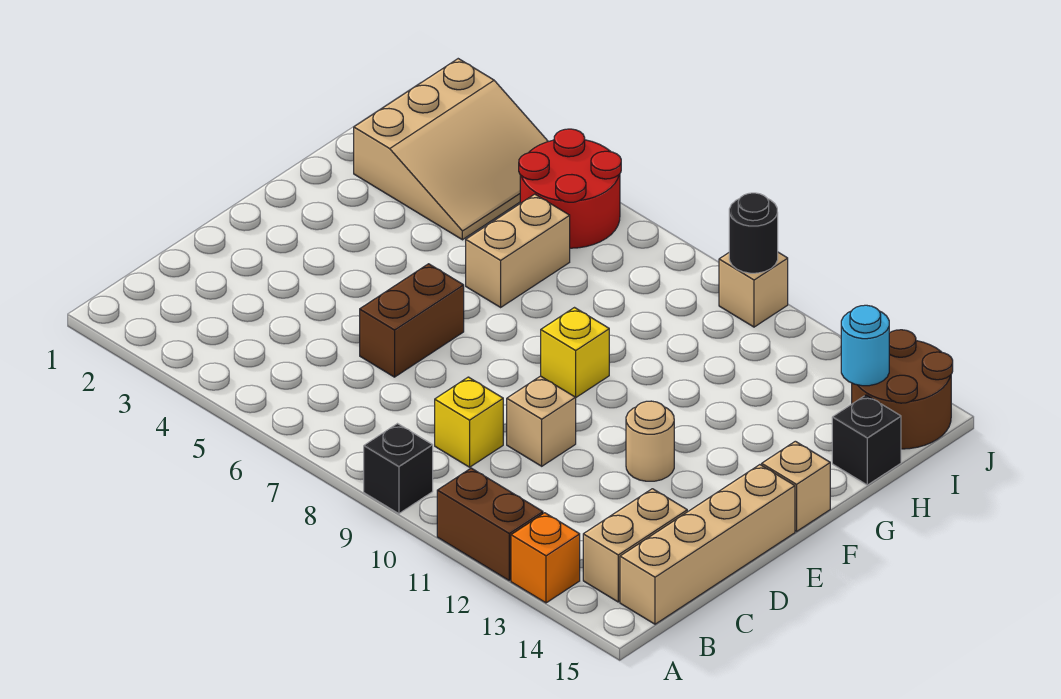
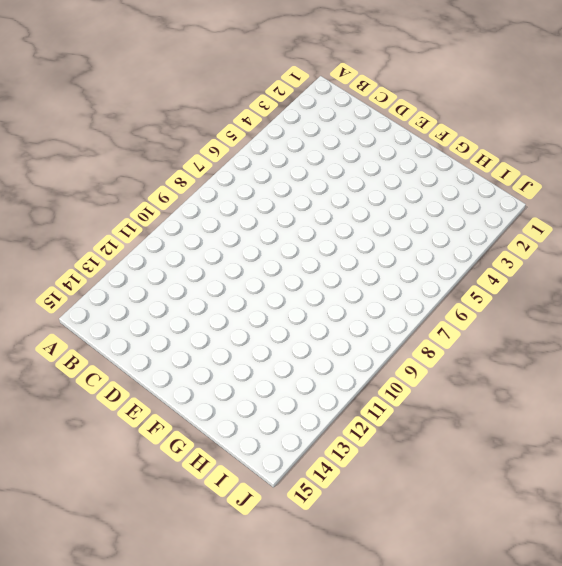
none -> black 1x1 brick [364,424,433,514]
none -> brown 1x2 brick [437,468,543,580]
none -> orange 1x1 brick [511,513,580,603]

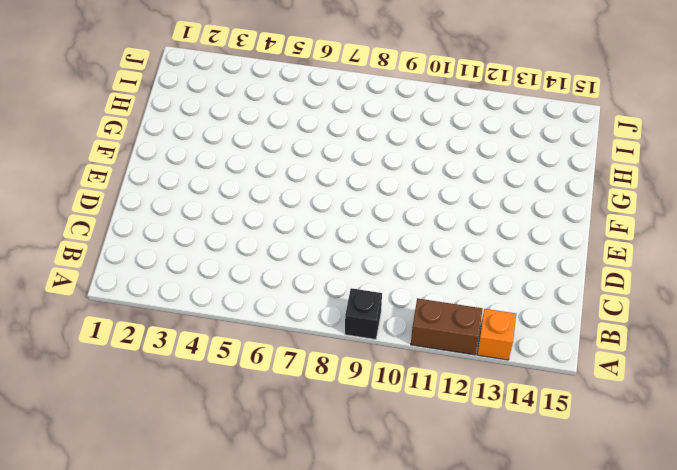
none -> tan 1x2 brick [583,489,687,602]
none -> tan 1x4 brick [620,465,795,624]
none -> yellow 1x1 brick [435,377,503,467]

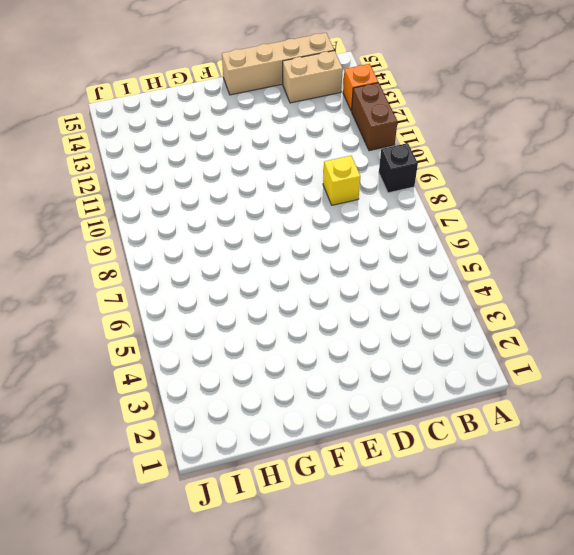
none -> brown 1x2 brick [360,264,464,377]
none -> tan 1x1 brick [507,376,576,466]
none -> tan 1x1 round brick [626,401,674,481]

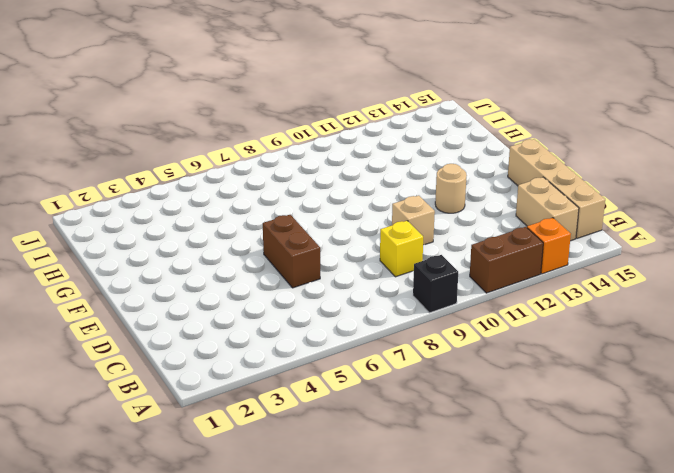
none -> yellow 1x1 brick [541,308,609,397]
none -> tan 1x1 brick [762,441,830,531]
none -> tan 1x2 brick [466,194,570,307]

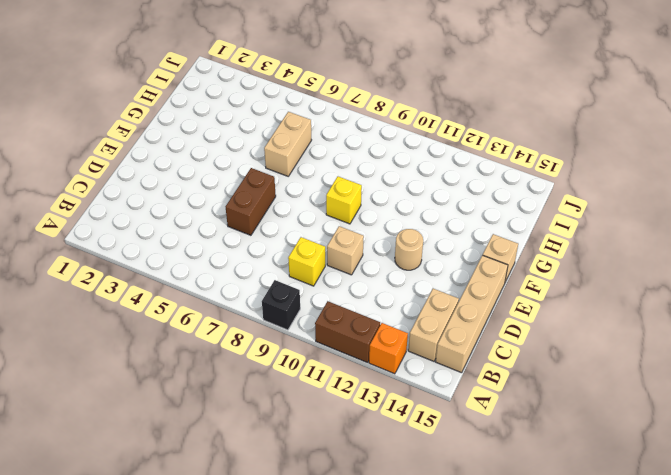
none -> tan 3x3 slope [354,59,548,240]
none -> black 1x1 brick [832,395,901,485]
none -> red 2x2 round brick [519,129,621,248]

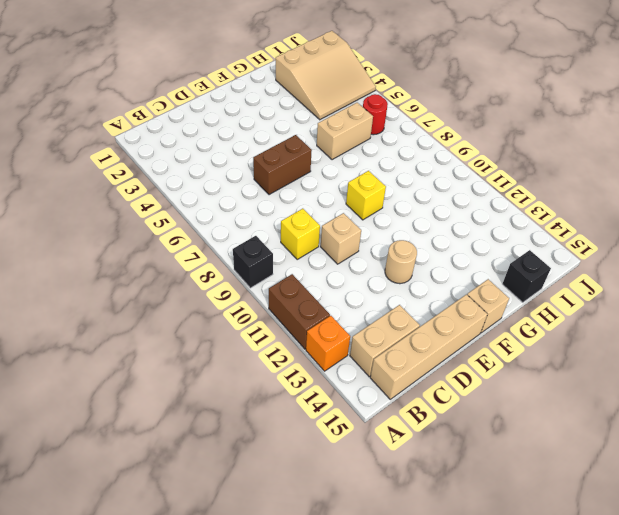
red 1x1 round brick [363,94,388,135] -> red 2x2 round brick [519,129,621,248]
none -> brown 2x2 round brick [852,330,953,449]
none -> tan 1x1 brick [719,252,788,327]
none -> cyan 1x1 round brick [841,305,889,386]

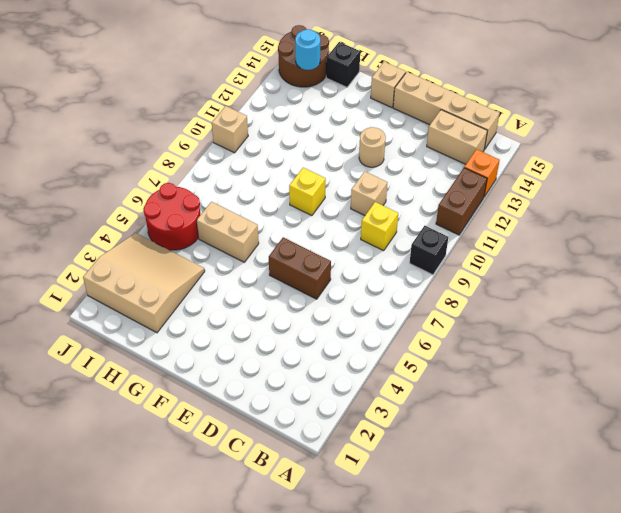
none -> black 1x1 round brick [729,193,778,273]

